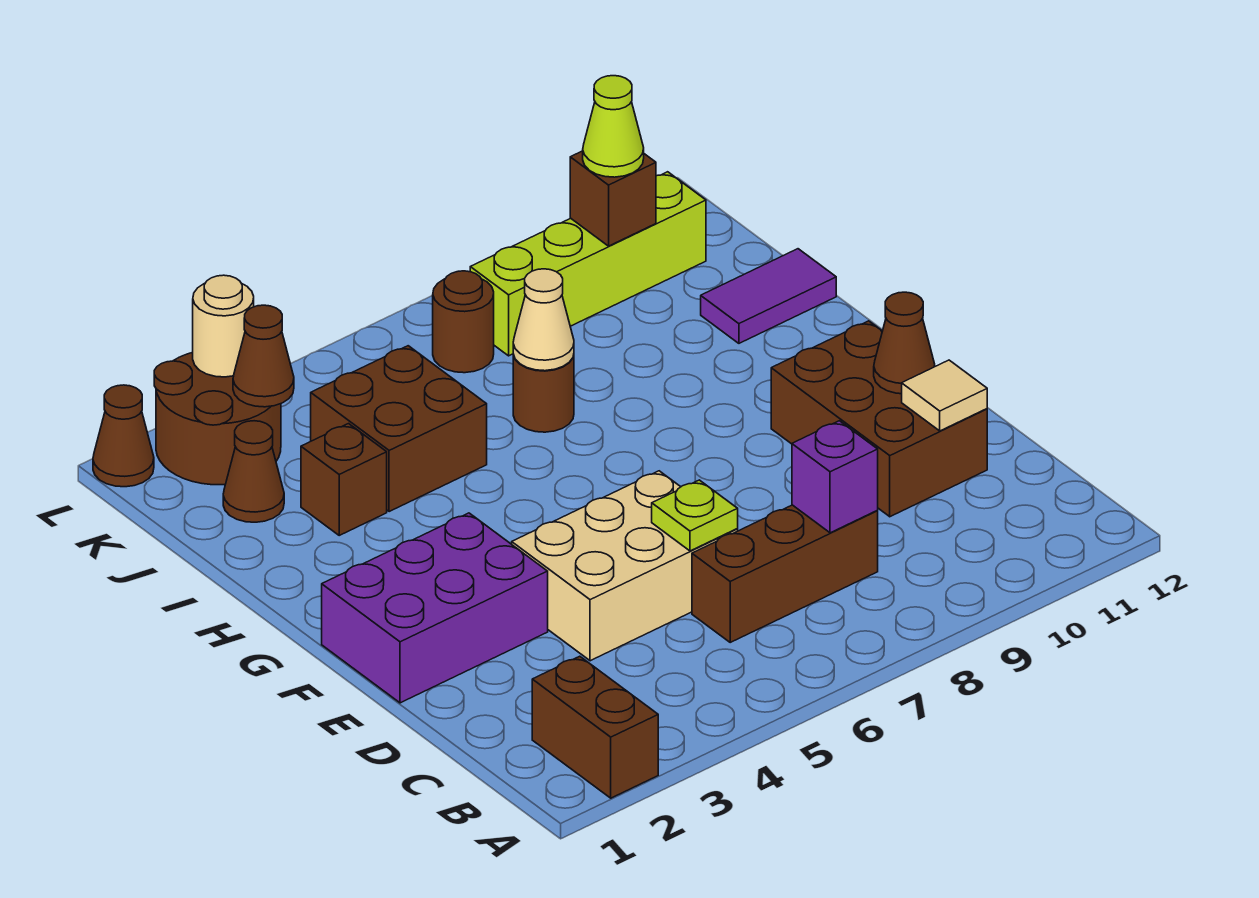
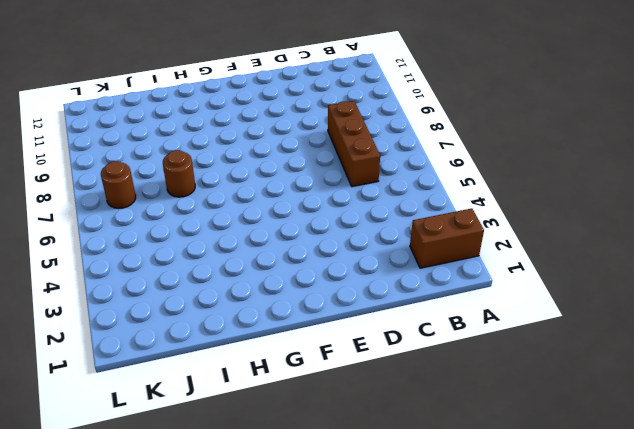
none -> tan 2x3 brick [512,471,738,661]
none -> brown 2x3 brick [771,321,987,517]
none -> purple 2x3 brick [322,513,548,703]

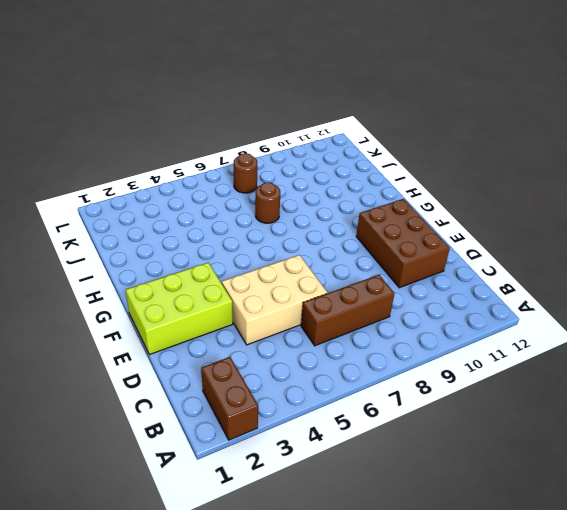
lime 2x3 brick [126,263,233,355] -> purple 2x3 brick [322,513,548,703]
none -> brown 1x1 brick [301,424,387,535]
none -> brown 2x2 brick [311,346,487,512]
none -> purple 1x2 tile [701,249,836,343]

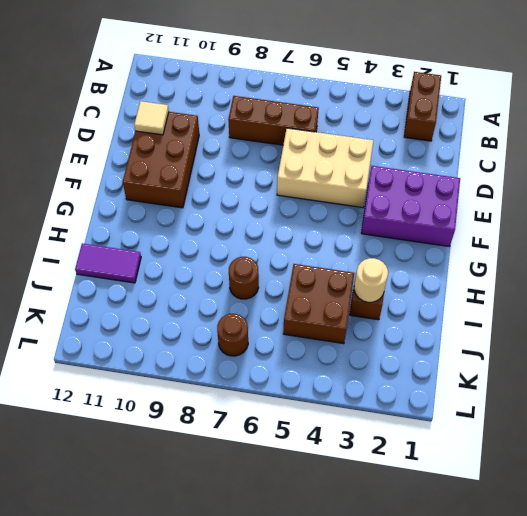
tan 1x1 round brick [354,258,388,302] -> tan 1x1 round brick moved to [193,275,254,377]
none -> brown 1x1 cone [223,421,284,522]
none -> brown 2x2 round brick [154,353,281,485]
none -> lime 1x4 brick [470,172,706,356]

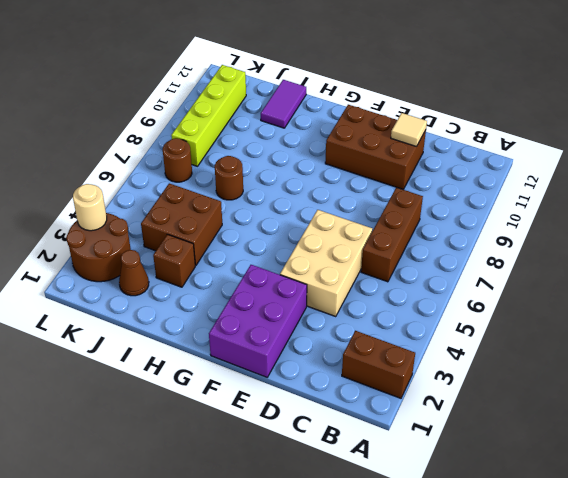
none -> brown 1x1 cone [93,385,154,487]
none -> purple 1x1 brick [792,421,878,533]
none -> lime 1x1 plate [652,480,738,551]

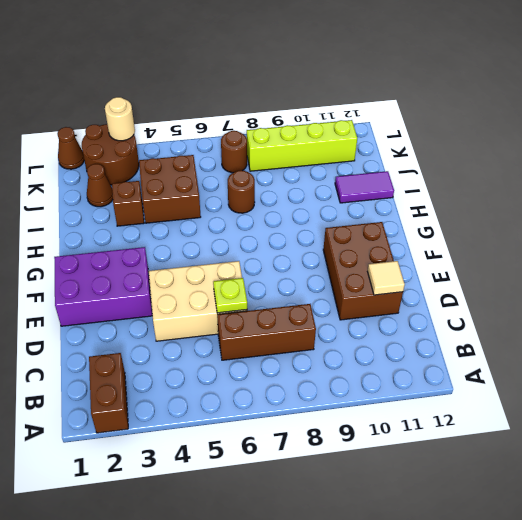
none -> purple 1x1 brick [792,421,878,533]
none -> brown 1x1 cone [874,292,935,394]
none -> tan 1x1 cone [513,269,574,371]

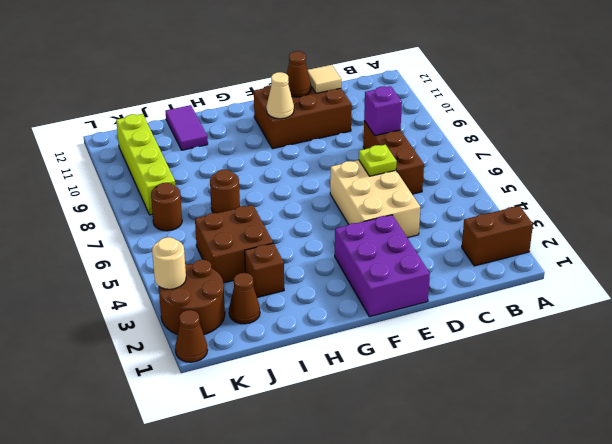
tan 1x1 cone [266,72,294,119] -> tan 1x1 cone moved to [513,269,574,371]
none -> brown 1x1 cone [233,305,294,407]
none -> brown 1x1 brick [570,151,656,246]
none -> lime 1x1 cone [583,76,644,177]

